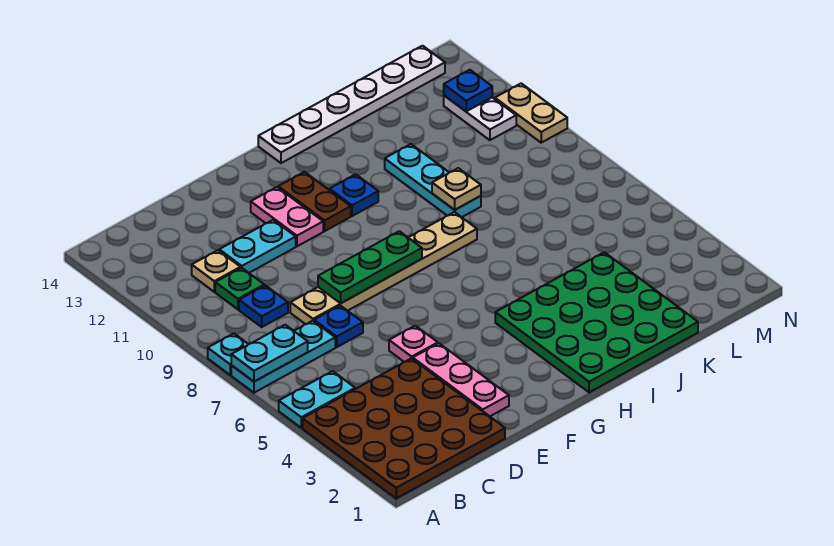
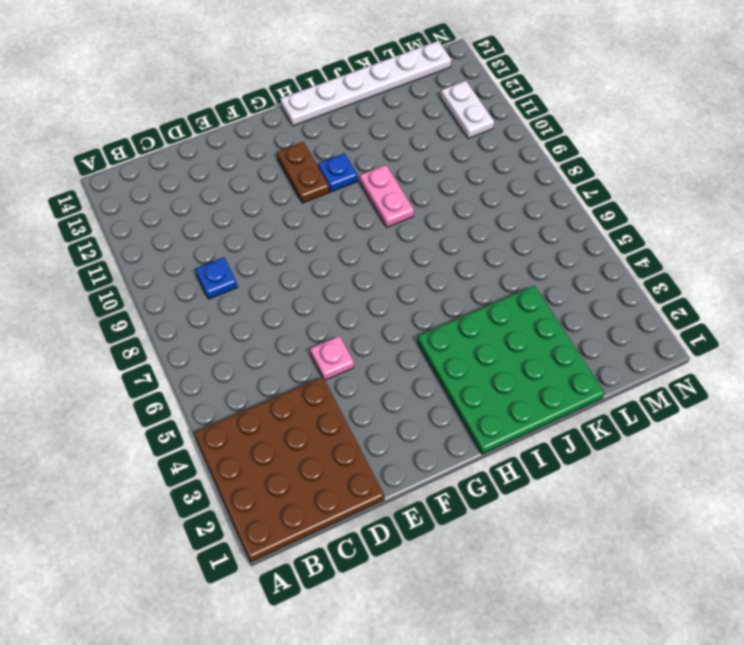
pink 1x2 plate [359,165,414,227] -> pink 1x2 plate moved to [251,187,323,246]
none -> cyan 1x2 plate [279,371,355,428]
none -> cyan 1x3 plate [231,321,335,393]
none -> cyan 1x1 plate [208,334,248,375]

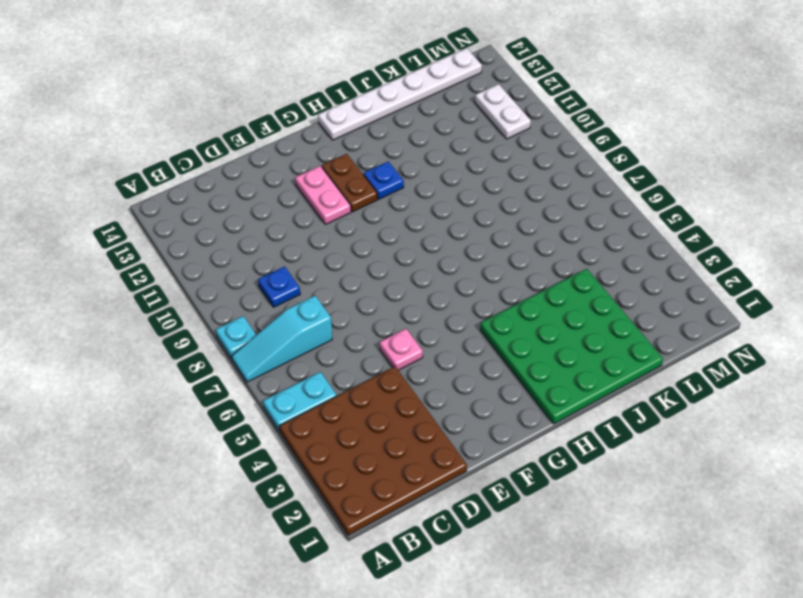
cyan 1x3 slope [232,296,332,382] -> cyan 1x3 plate [231,321,335,393]
none -> green 1x1 plate [215,268,264,309]
none -> tan 1x1 plate [192,250,241,292]
none -> blue 1x1 plate [314,306,363,347]

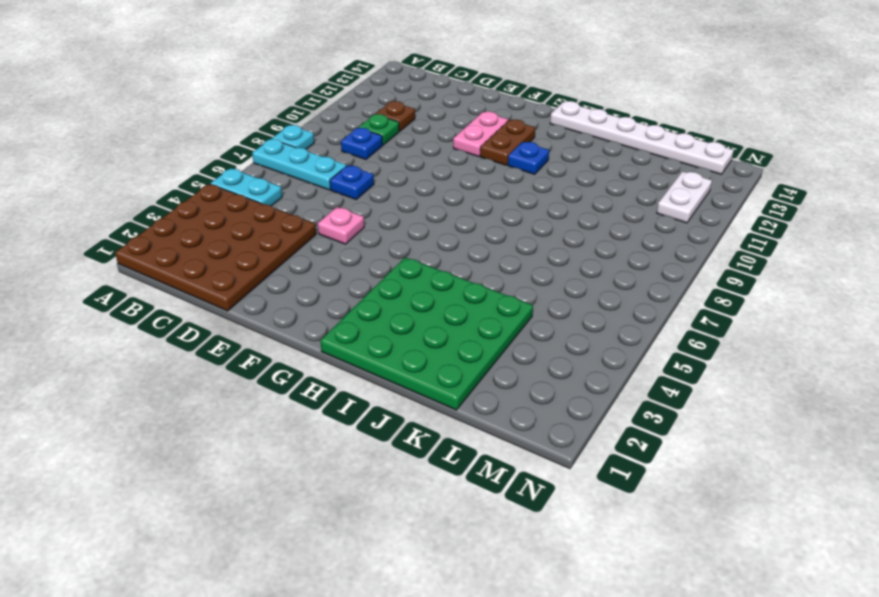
brown 1x1 plate [376,101,415,131] -> tan 1x1 plate [192,250,241,292]
none -> tan 1x6 plate [290,212,477,324]
none -> cyan 1x2 plate [219,220,296,273]
none -> pink 1x3 plate [413,343,509,416]

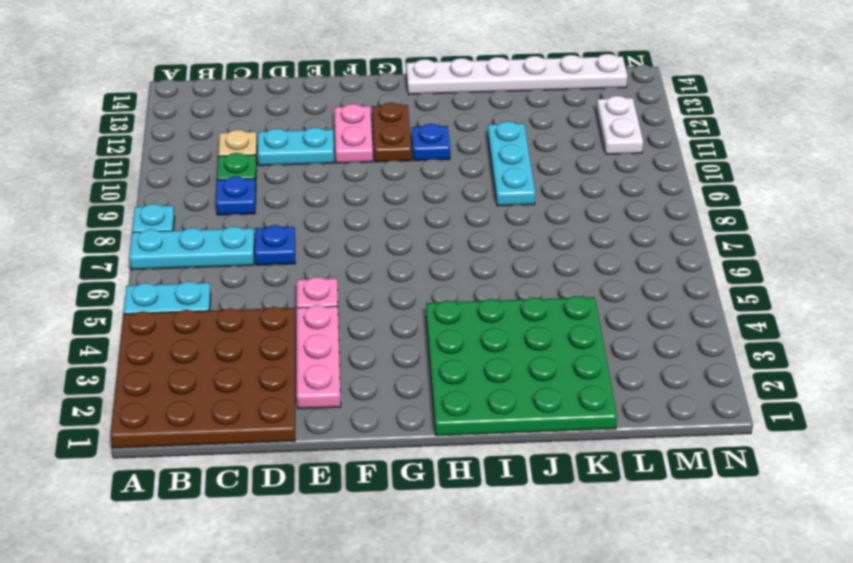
none -> tan 1x6 plate [290,212,477,324]
none -> tan 1x2 plate [495,83,567,143]
none -> cyan 1x2 plate [231,325,308,382]

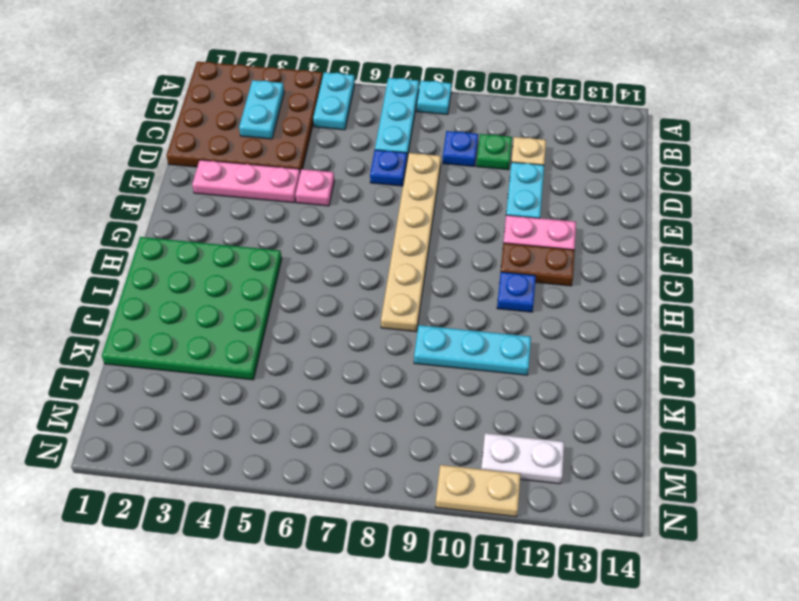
cyan 1x2 plate [239,80,284,139] -> cyan 1x2 plate moved to [231,325,308,382]
none -> white 1x6 plate [258,46,445,163]
none -> green 1x3 plate [318,231,422,303]
none -> tan 1x1 plate [432,168,481,210]

